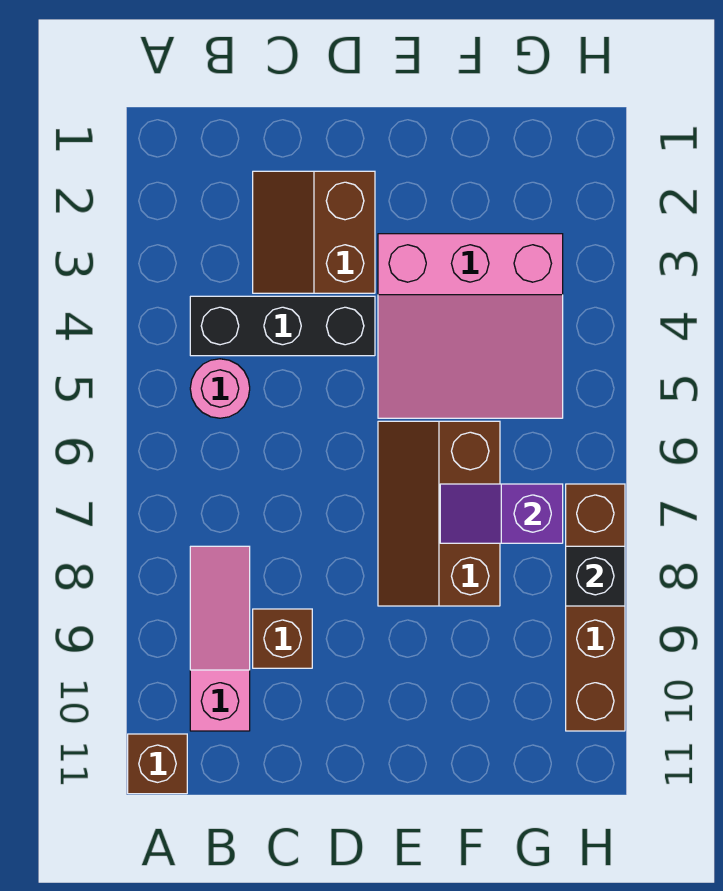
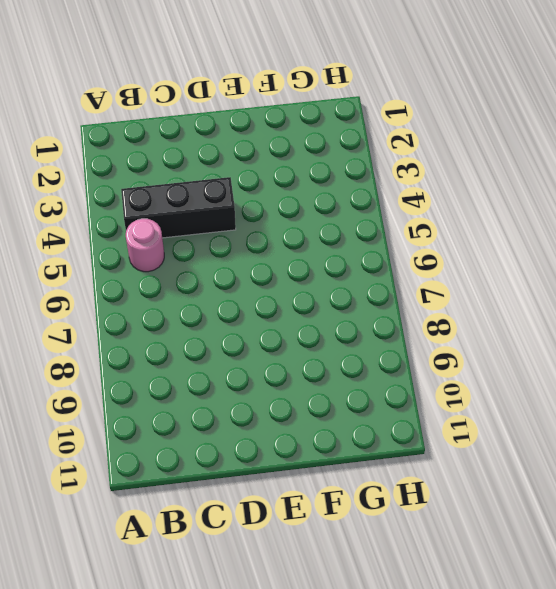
none -> brown 1x1 brick [128,734,187,794]
none -> pink 1x3 slope [190,546,250,731]

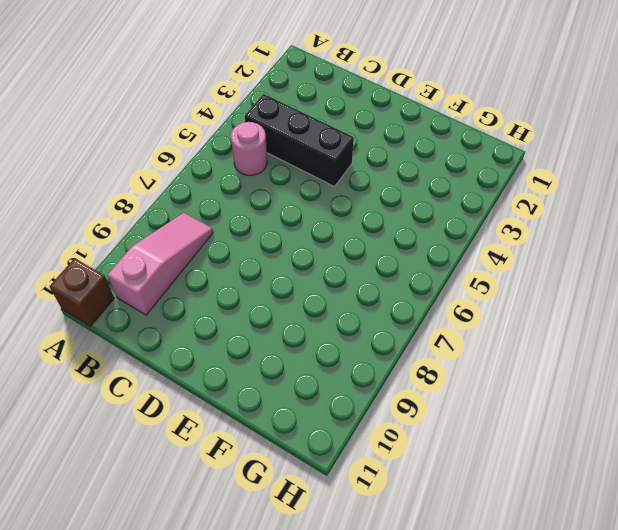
none -> brown 2x2 slope [253,171,375,293]
none -> brown 1x1 brick [253,609,312,668]

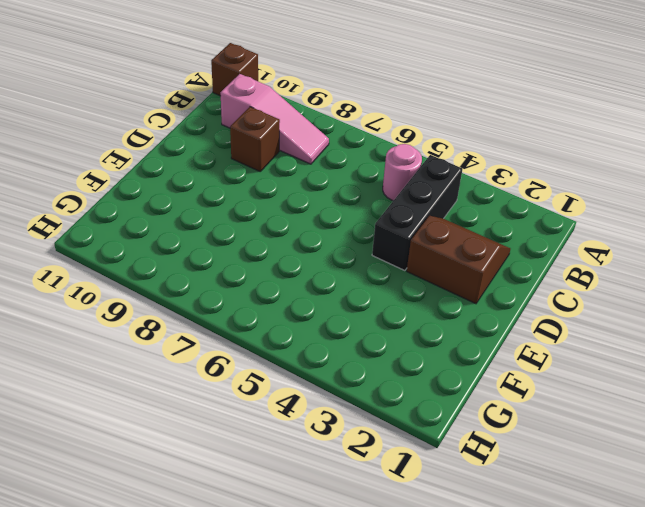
none -> pink 3x3 slope [378,234,563,418]
none -> brown 2x3 slope [378,421,500,606]

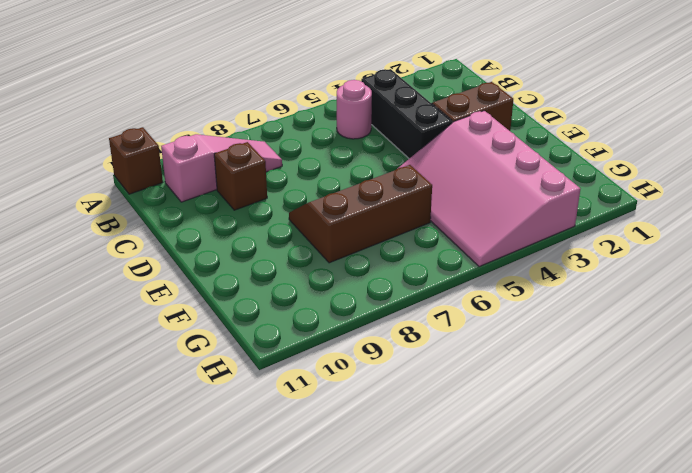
pink 3x4 slope [399,111,580,267] -> pink 3x3 slope [378,234,563,418]
none -> brown 1x4 brick [566,484,625,731]
none -> purple 1x2 slope [440,484,563,543]

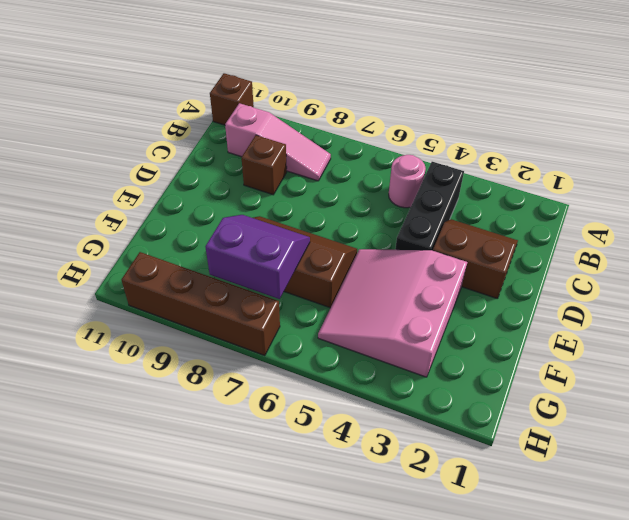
purple 2x2 slope [205,215,310,299] -> purple 1x2 slope [440,484,563,543]
none -> black 1x1 brick [566,546,625,606]

